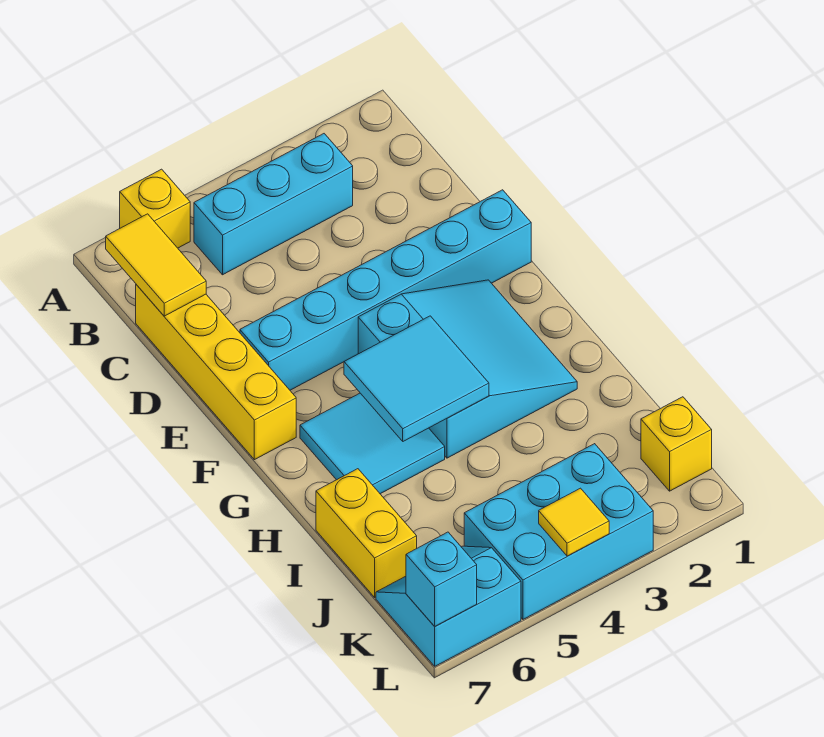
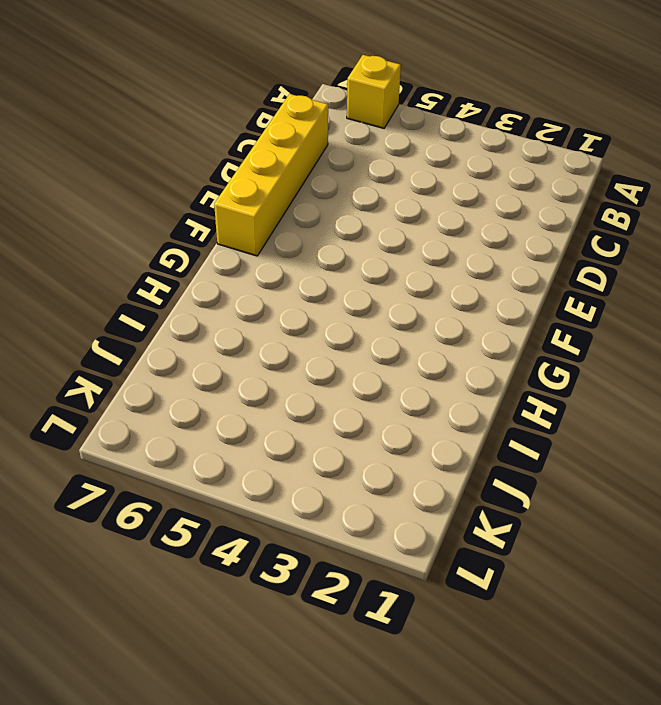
none -> cyan 1x3 brick [194,134,353,275]
none -> cyan 1x6 brick [240,190,531,390]
none -> cyan 3x3 slope [358,280,577,458]

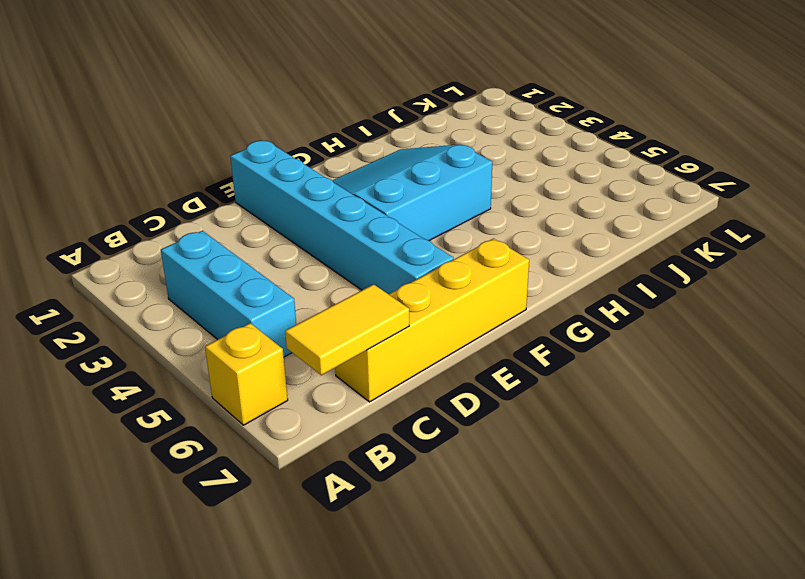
none -> cyan 2x2 tile [300,393,445,494]
none -> yellow 1x2 brick [316,469,417,597]
none -> yellow 1x1 brick [641,397,712,491]

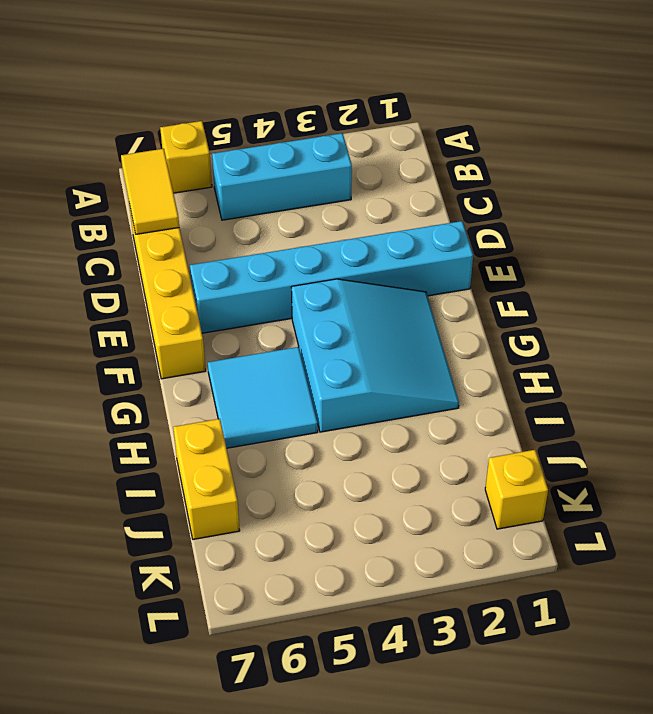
none -> cyan 2x3 brick [464,444,653,619]
none -> cyan 2x2 slope [376,546,521,666]
none -> cyan 2x2 tile [344,316,489,441]

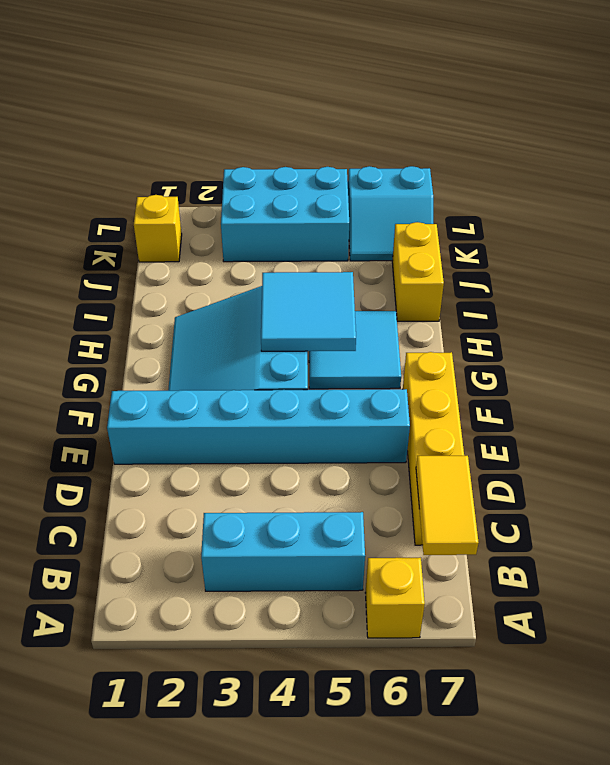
none -> yellow 1x1 tile [539,488,609,556]
none -> cyan 1x1 brick [406,532,477,626]

